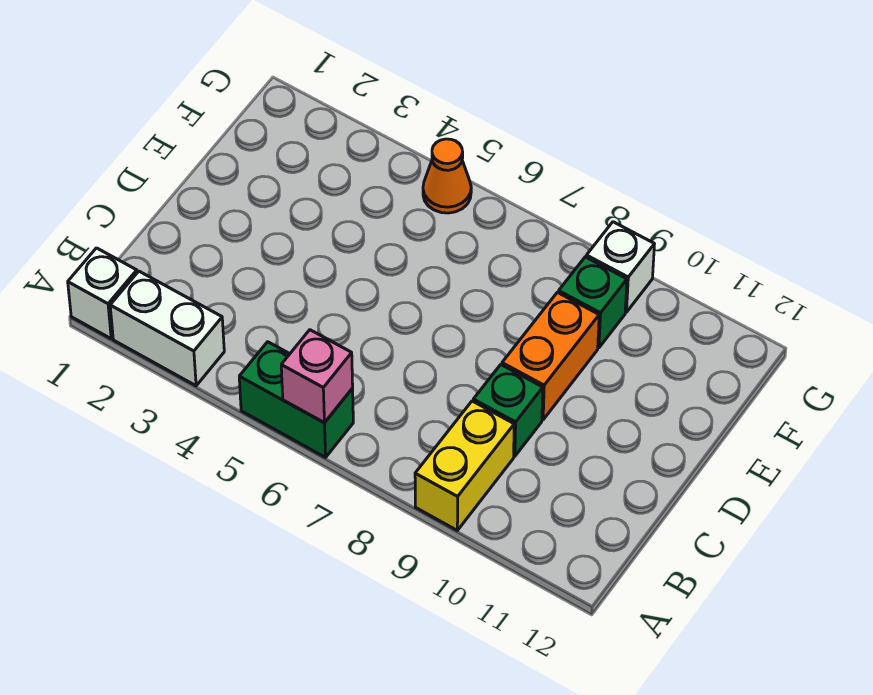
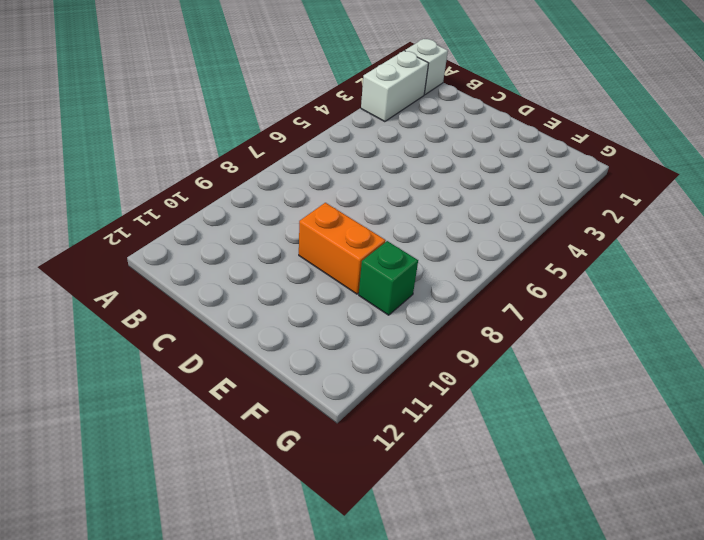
none -> green 1x2 brick [239,342,353,457]
none -> yellow 1x2 brick [415,401,514,530]

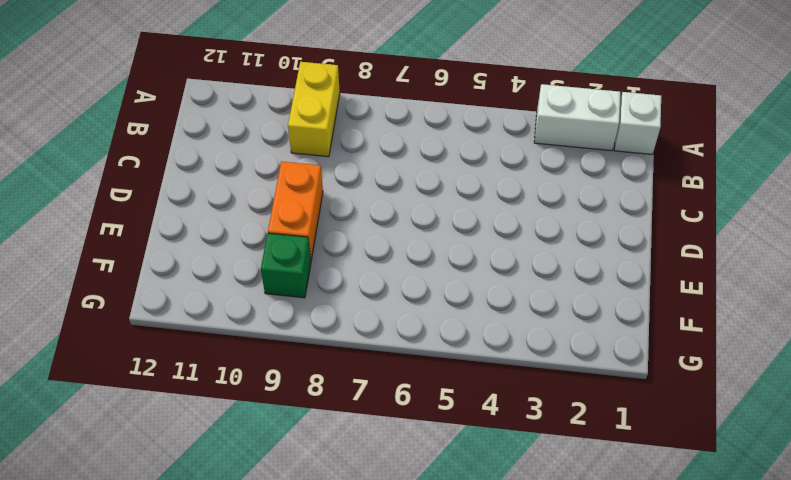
none -> green 1x2 brick [239,342,353,457]
none -> green 1x1 brick [473,365,543,456]

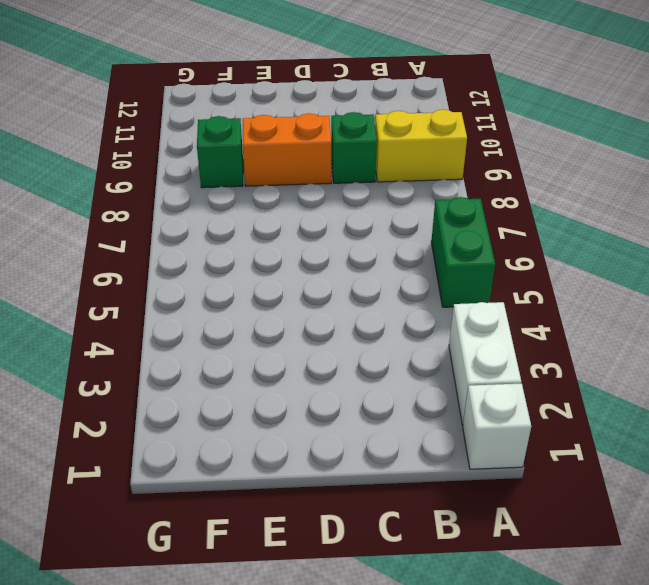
none -> orange 1x1 cone [423,139,471,213]
none -> white 1x1 brick [586,222,654,312]

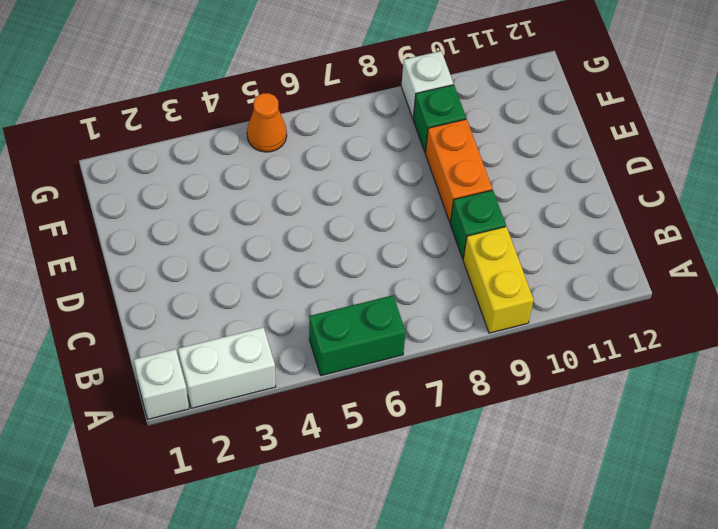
none -> pink 1x1 brick [281,330,353,423]

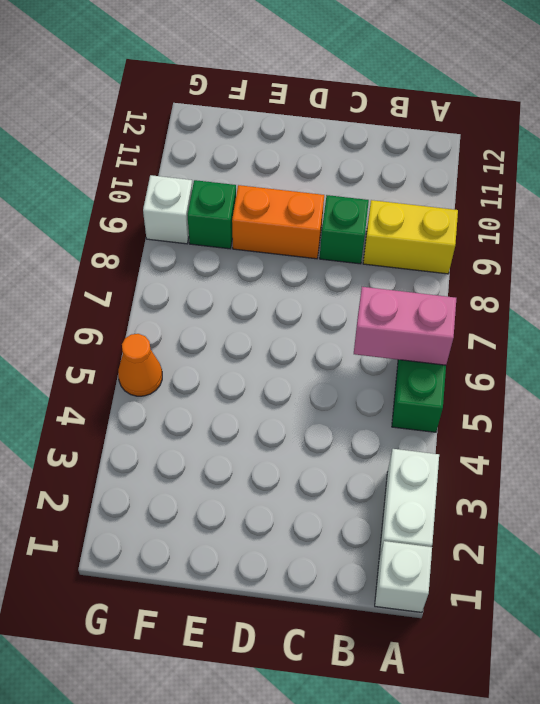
pink 1x2 brick [354,287,456,365] -> pink 1x1 brick [281,330,353,423]

